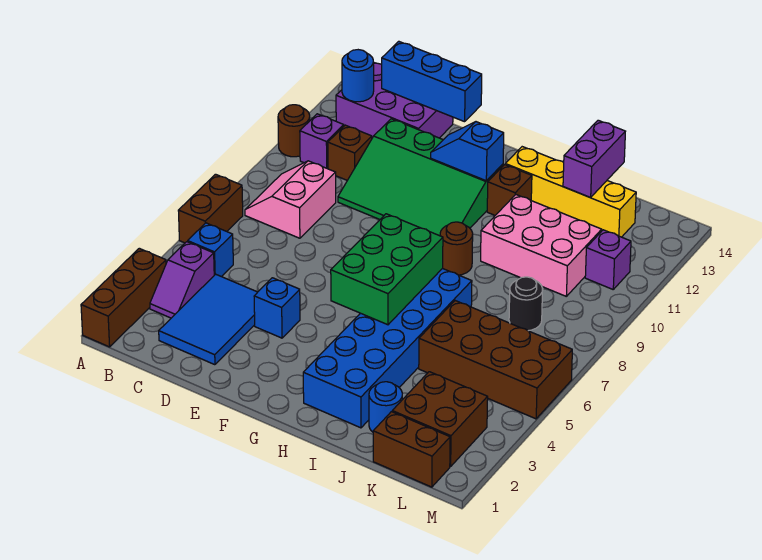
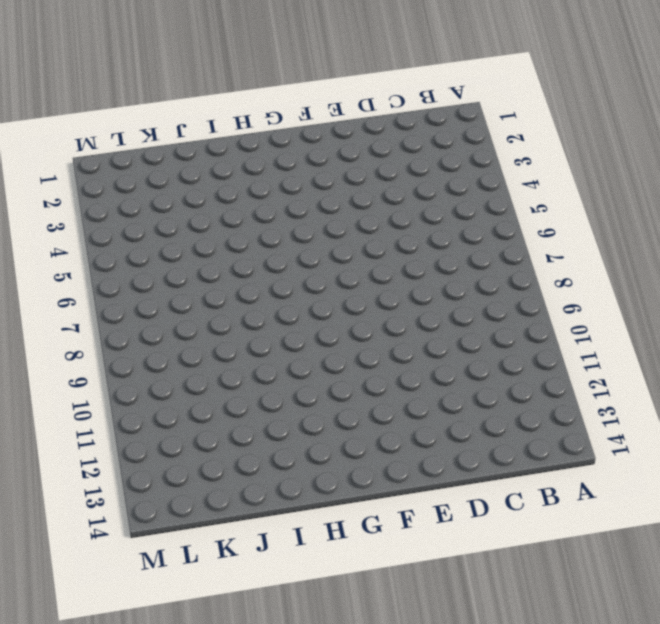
none -> brown 1x3 brick [81,248,166,347]
none -> brown 1x2 brick [178,174,243,243]
none -> brown 1x1 round brick [278,105,310,157]

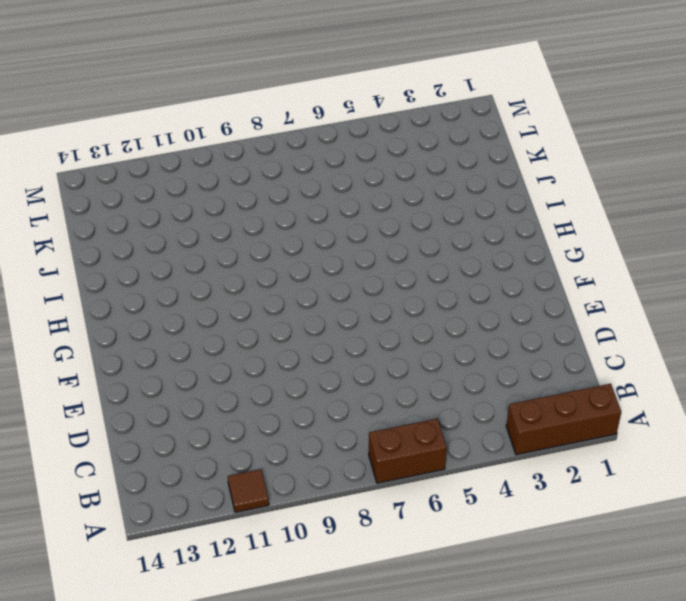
brown 1x1 tile [228,469,269,512] -> brown 1x1 round brick [278,105,310,157]
none -> purple 1x2 slope [150,242,214,318]
none -> blue 1x1 brick [188,223,233,277]
none -> pink 2x2 slope [245,161,336,238]

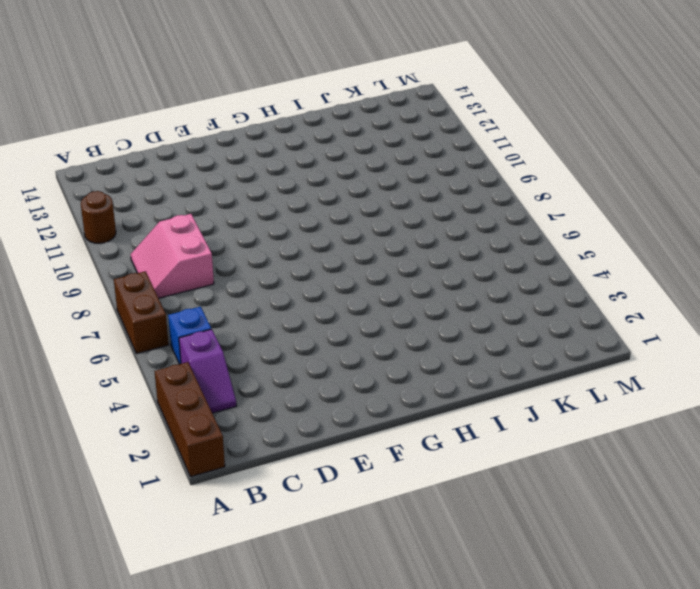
none -> purple 1x1 brick [300,114,344,169]
none -> purple 2x3 brick [336,62,453,138]
none -> blue 2x3 tile [159,274,257,365]

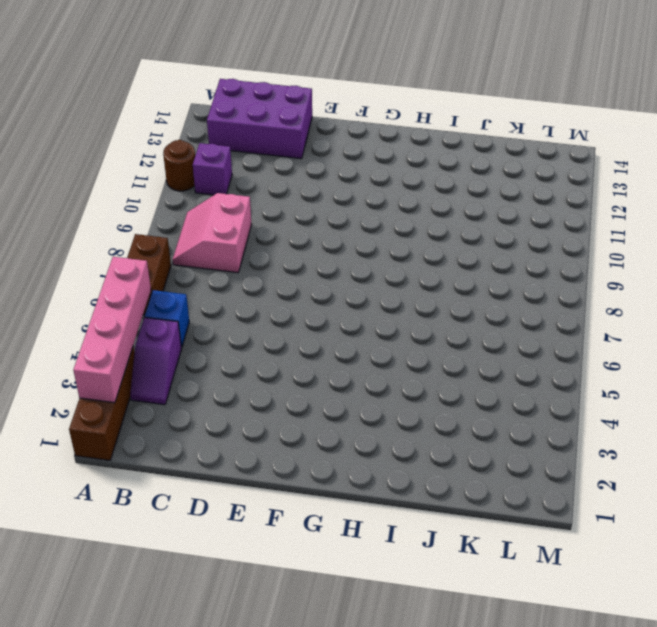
pink 1x4 brick [73,257,151,403] -> none
none -> blue 2x3 tile [159,274,257,365]
none -> brown 1x1 brick [328,125,372,180]
none -> green 3x4 slope [338,119,503,236]

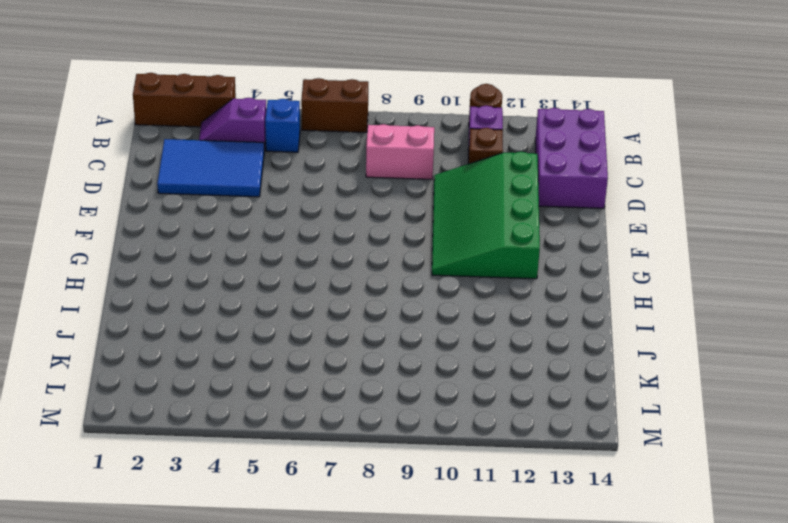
none -> blue 1x1 brick [254,278,300,338]
none -> blue 2x6 brick [303,268,472,428]
none -> brown 1x1 round brick [440,222,473,275]

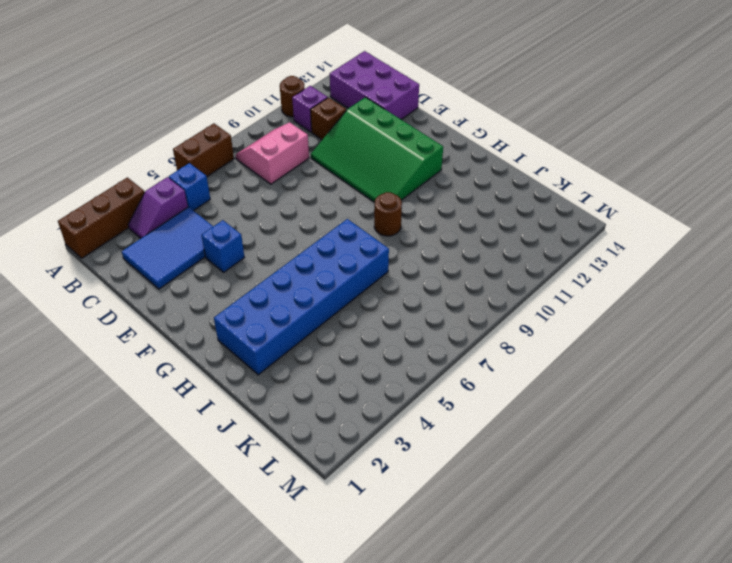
none -> brown 1x1 brick [487,165,532,215]
none -> yellow 1x4 brick [505,147,636,237]
none -> pink 2x3 brick [481,195,602,296]

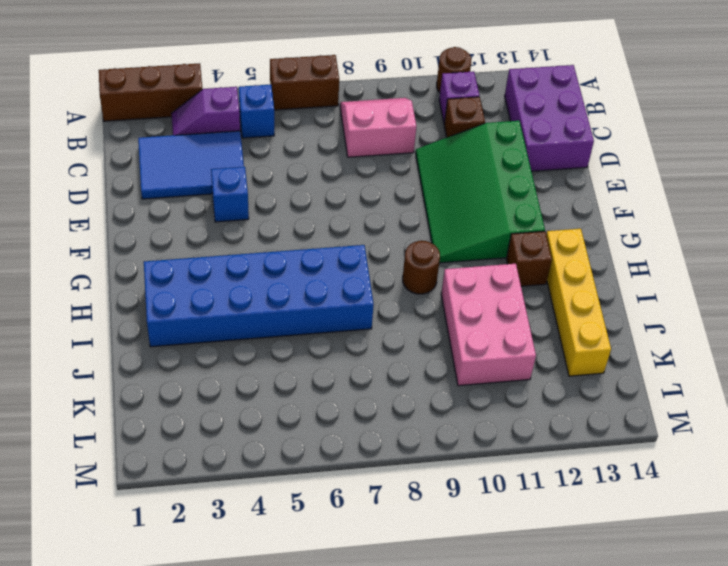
none -> blue 1x1 round brick [369,382,402,432]
none -> brown 2x4 brick [419,301,572,419]
none -> brown 1x2 brick [373,412,450,487]

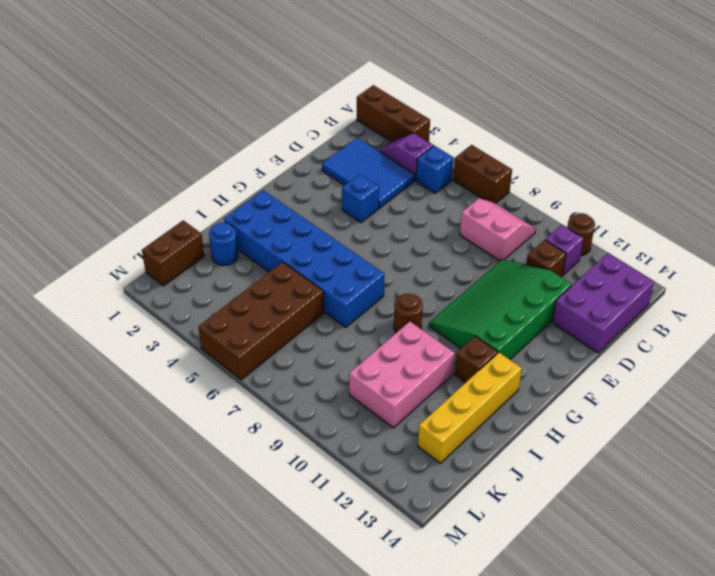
none -> brown 2x2 brick [392,372,488,467]
none -> black 1x1 round brick [509,277,543,331]
none -> purple 1x1 brick [585,230,631,289]

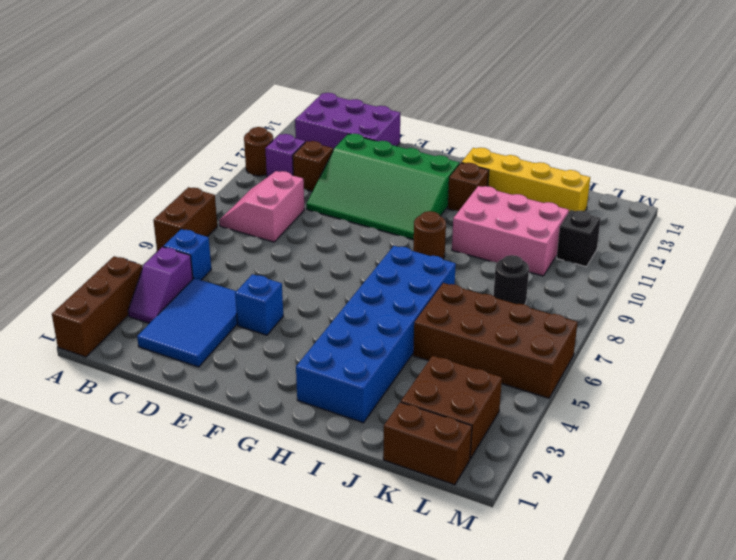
black 1x1 brick [557,210,601,267] -> purple 1x1 brick [585,230,631,289]
none -> blue 1x1 round brick [369,382,402,432]
none -> blue 1x1 round brick [342,50,374,102]
none -> blue 1x3 brick [382,41,482,122]

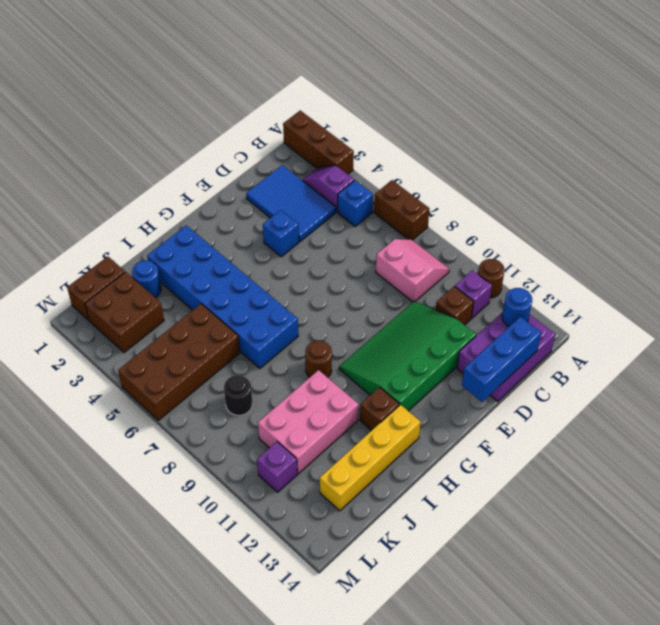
none -> blue 1x2 slope [431,122,504,181]
none -> green 2x3 brick [331,214,443,325]
none -> purple 1x2 brick [563,120,626,197]

